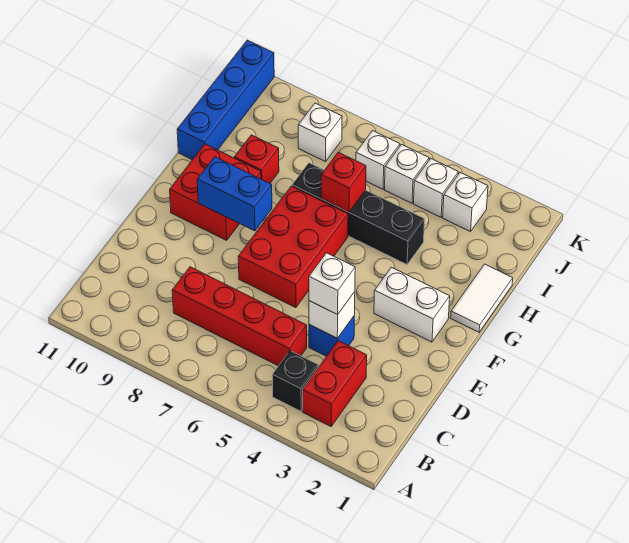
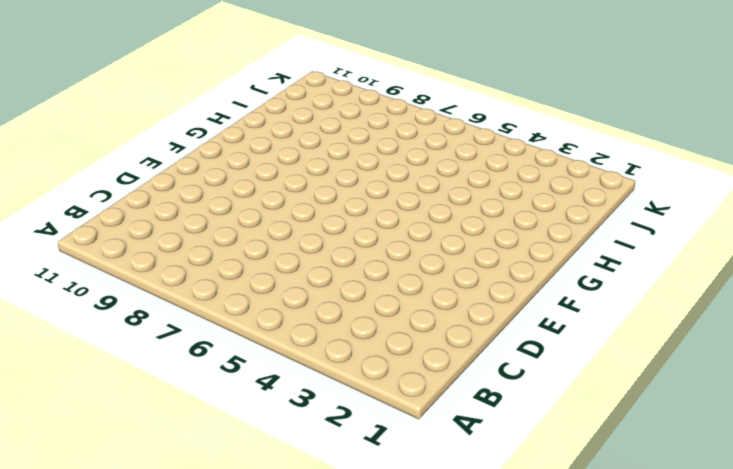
none -> red 1x2 brick [303,341,367,426]
none -> black 1x1 brick [272,351,318,411]
none -> red 1x4 brick [172,267,307,366]

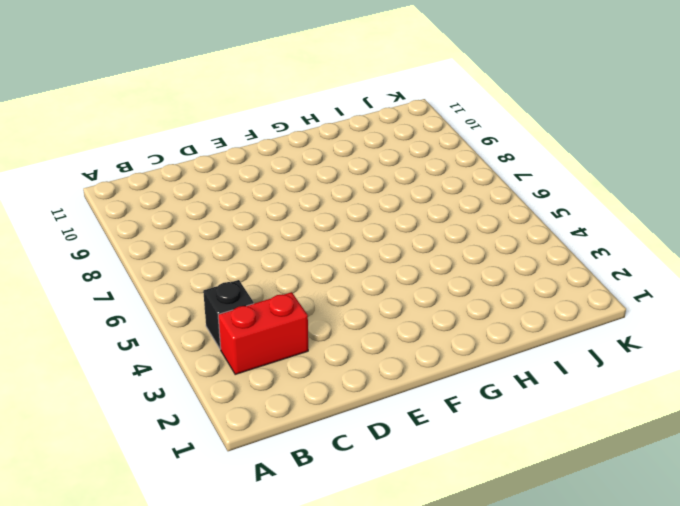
none -> red 1x4 brick [172,267,307,366]
none -> blue 1x1 brick [309,316,354,356]
none -> red 2x3 brick [238,186,348,308]

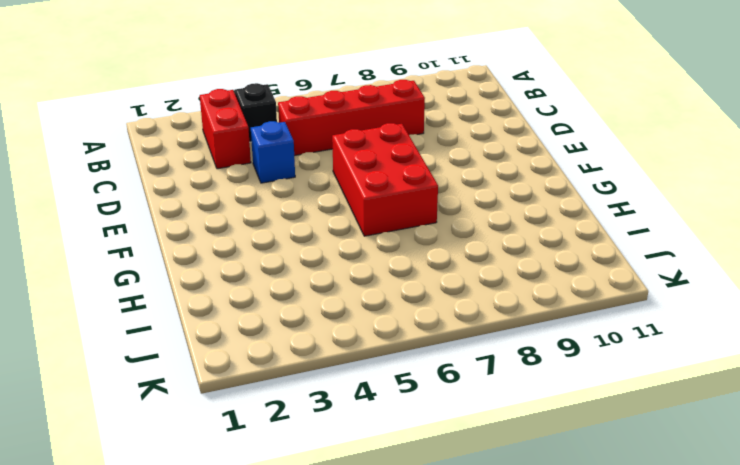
none -> white 1x2 brick [374,267,450,342]
none -> red 2x2 brick [170,144,261,240]
none -> white 1x2 tile [451,264,513,332]

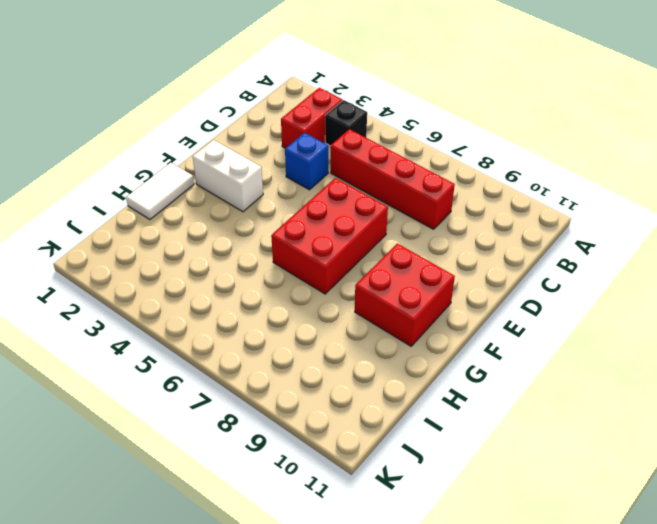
none -> black 1x4 brick [292,163,424,264]
none -> red 1x1 brick [234,135,279,183]
none -> blue 1x4 brick [177,40,274,160]

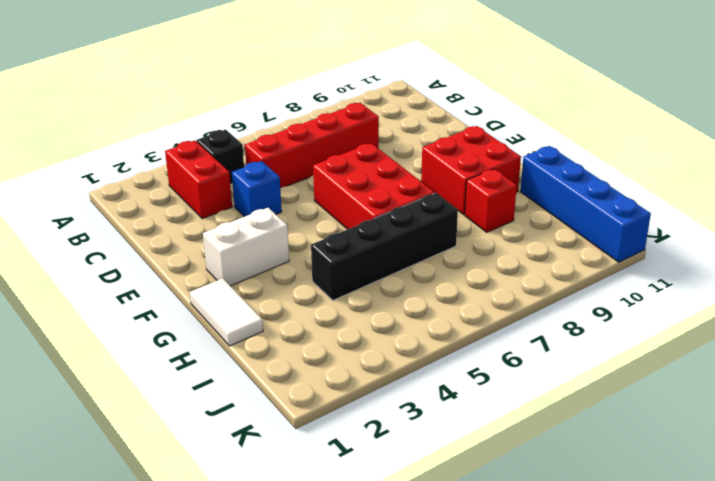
none -> white 1x1 brick [443,173,488,232]
none -> white 1x1 brick [414,159,459,217]
none -> white 1x1 brick [385,145,429,203]

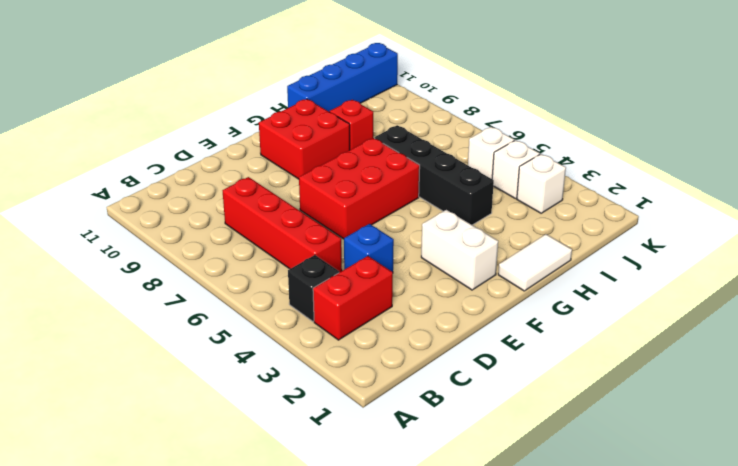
none -> white 1x1 brick [356,131,400,189]
none -> white 1x1 brick [298,103,342,162]
none -> white 1x1 brick [309,292,355,338]

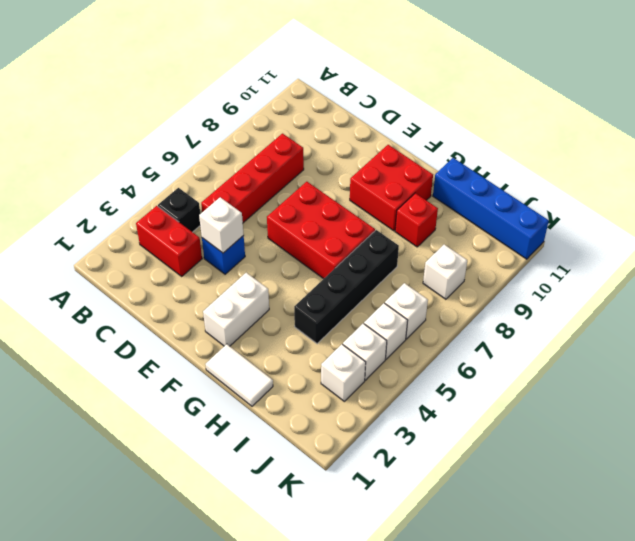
none -> blue 1x2 brick [197,157,272,231]
none -> red 1x1 brick [321,152,366,212]
none -> white 1x1 brick [309,253,355,315]

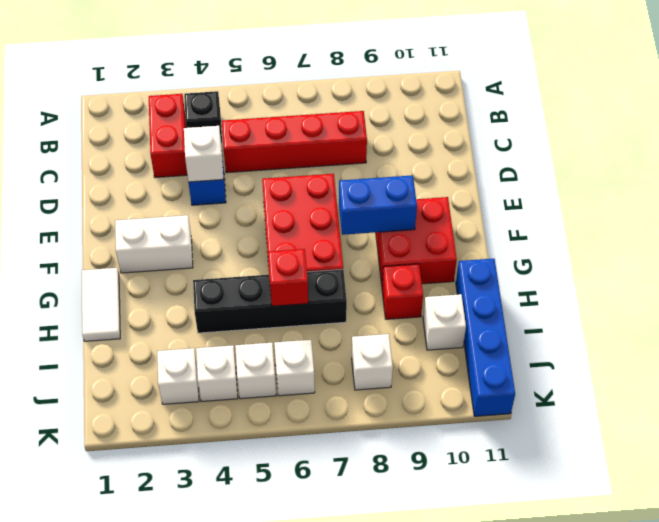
white 1x1 brick [423,294,466,350] -> white 1x1 brick moved to [309,253,355,315]

